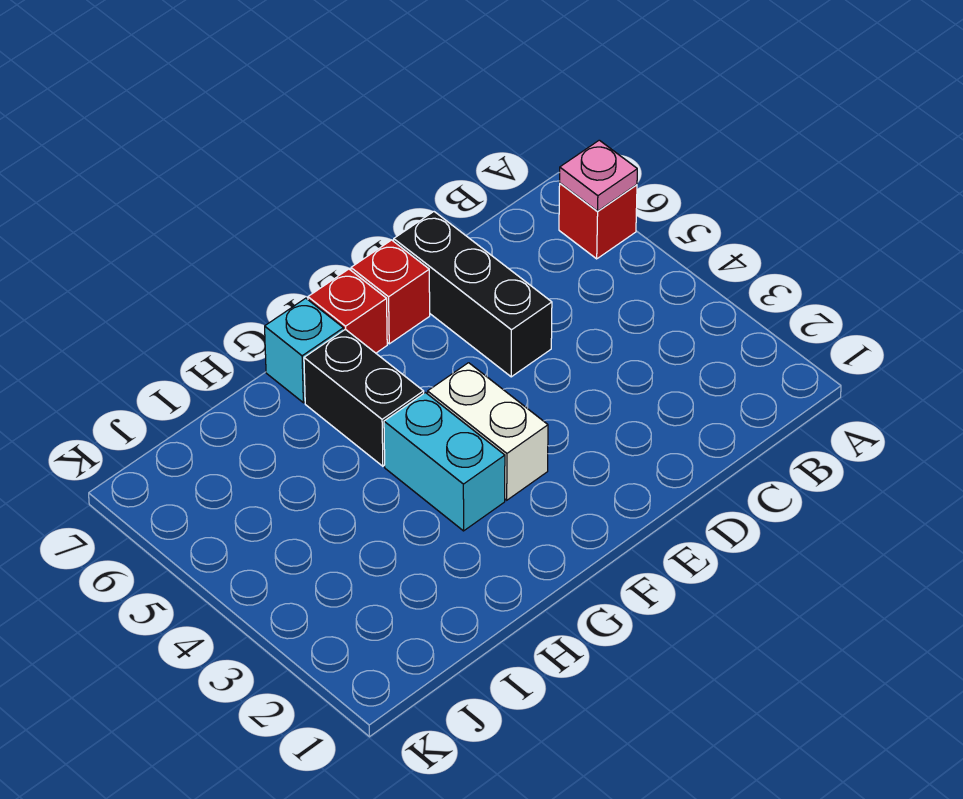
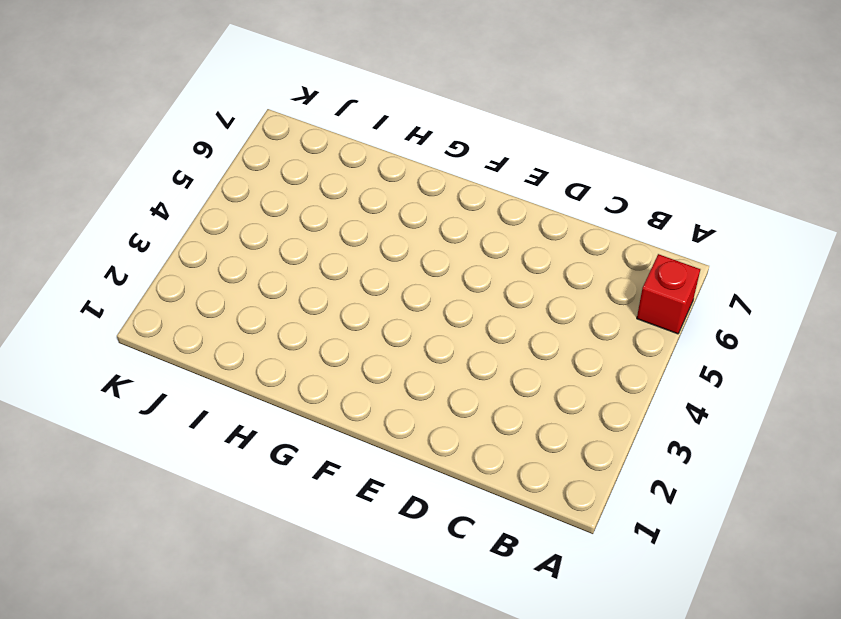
none -> black 1x3 brick [394,212,552,377]
none -> red 1x1 brick [351,240,430,344]

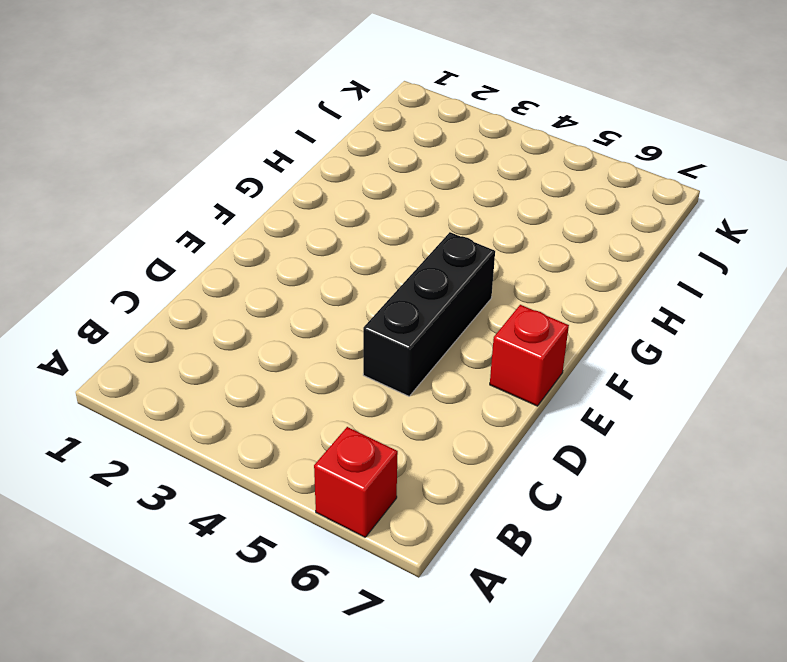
black 1x3 brick [363,232,495,396] -> black 1x3 brick turned to [394,212,552,377]
none -> white 1x2 brick [428,363,548,500]
none -> red 1x1 brick [308,269,387,353]

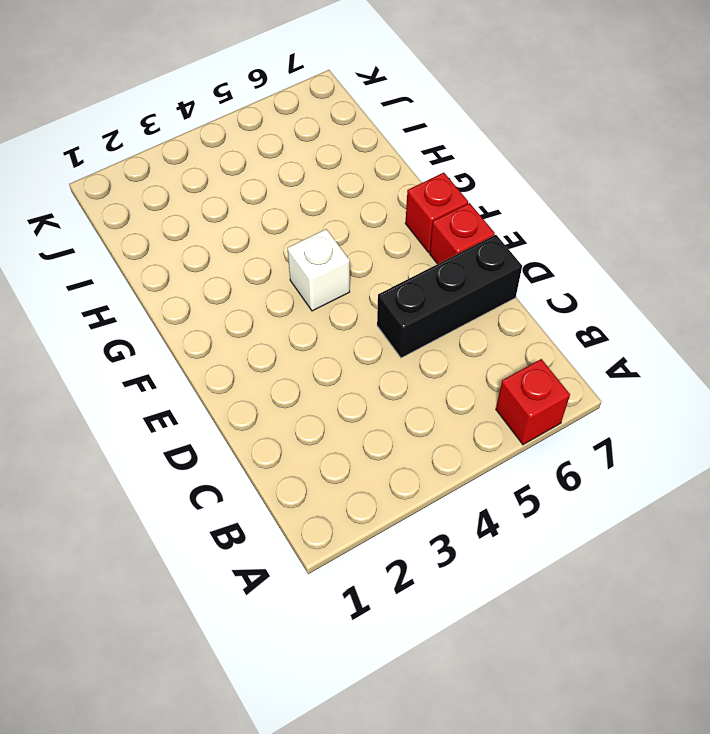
white 1x1 brick [287,229,350,311] -> white 1x2 brick [428,363,548,500]
none -> cyan 1x2 brick [384,393,505,531]
none -> black 1x2 brick [304,329,424,466]

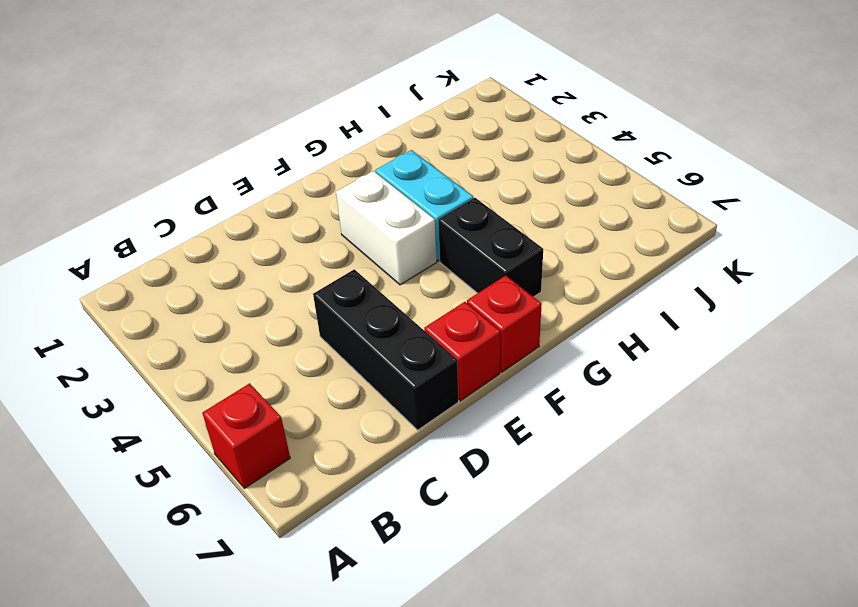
none -> cyan 1x1 brick [265,298,344,403]
none -> pink 1x1 plate [560,140,637,211]

